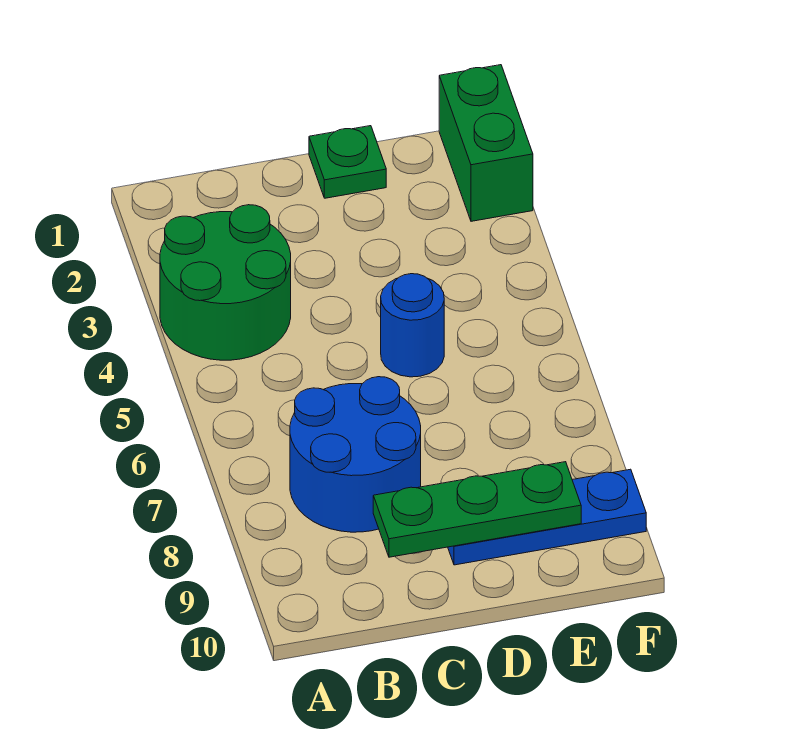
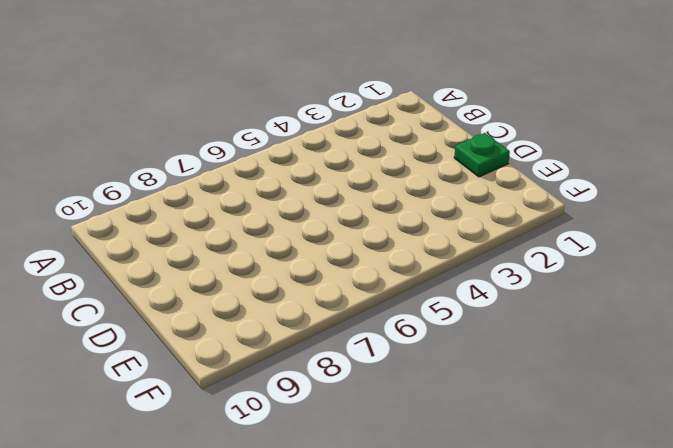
none -> green 2x2 round brick [160,205,291,360]
none -> blue 2x2 round brick [290,377,421,532]

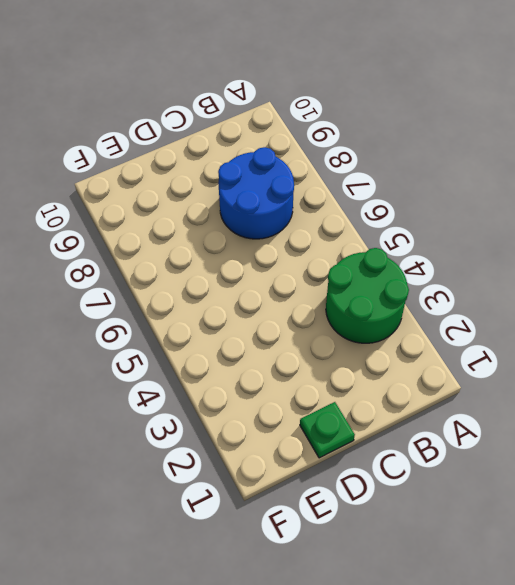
none -> blue 1x1 round brick [381,274,444,377]
none -> blue 1x3 plate [448,469,646,565]

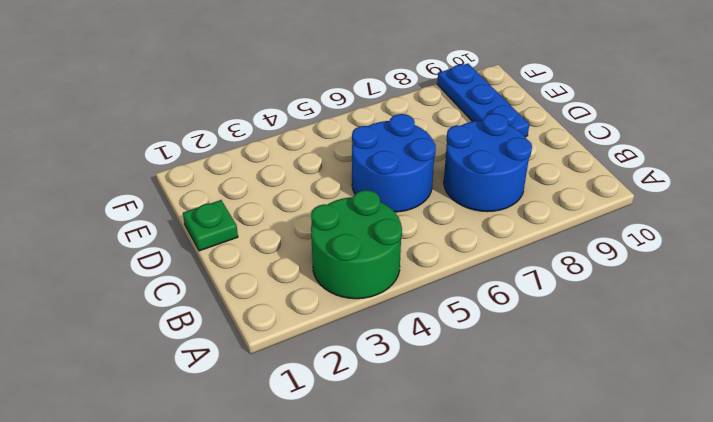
blue 2x2 round brick [352,114,436,212] -> blue 1x1 round brick [381,274,444,377]
none -> green 1x2 brick [439,65,533,221]
none -> green 1x3 plate [373,462,581,557]

